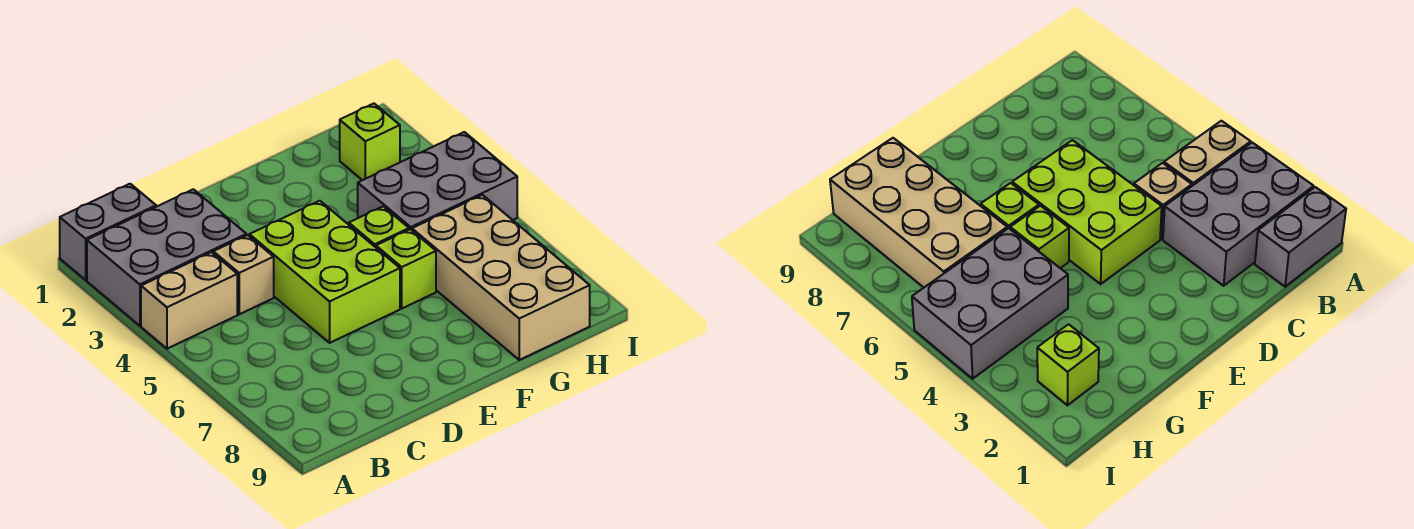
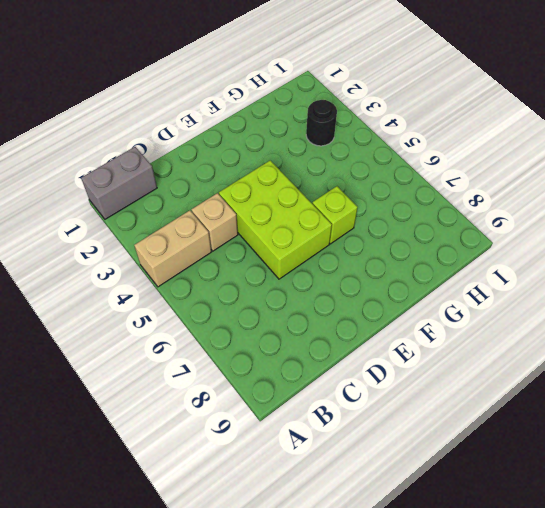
black 1x1 round brick [306,100,337,146] -> none
none -> grey 2x3 brick [87,189,246,326]
none -> lime 1x1 brick [349,207,409,247]

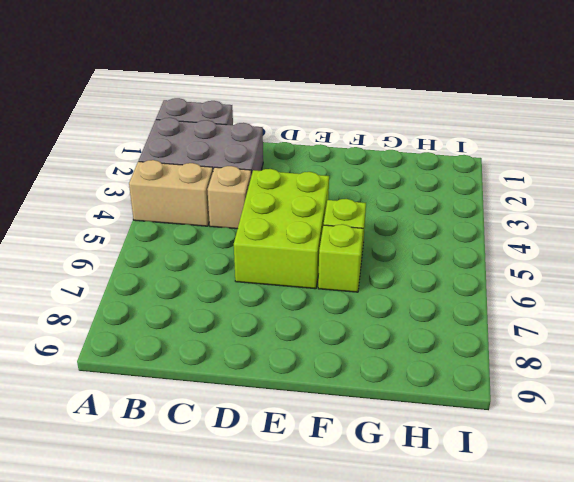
none -> grey 2x3 brick [358,132,517,230]
none -> tan 2x4 brick [412,195,590,360]

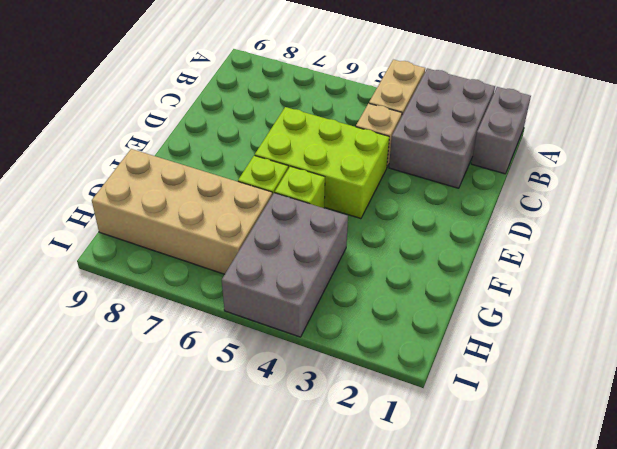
none -> lime 1x1 brick [340,104,400,180]

